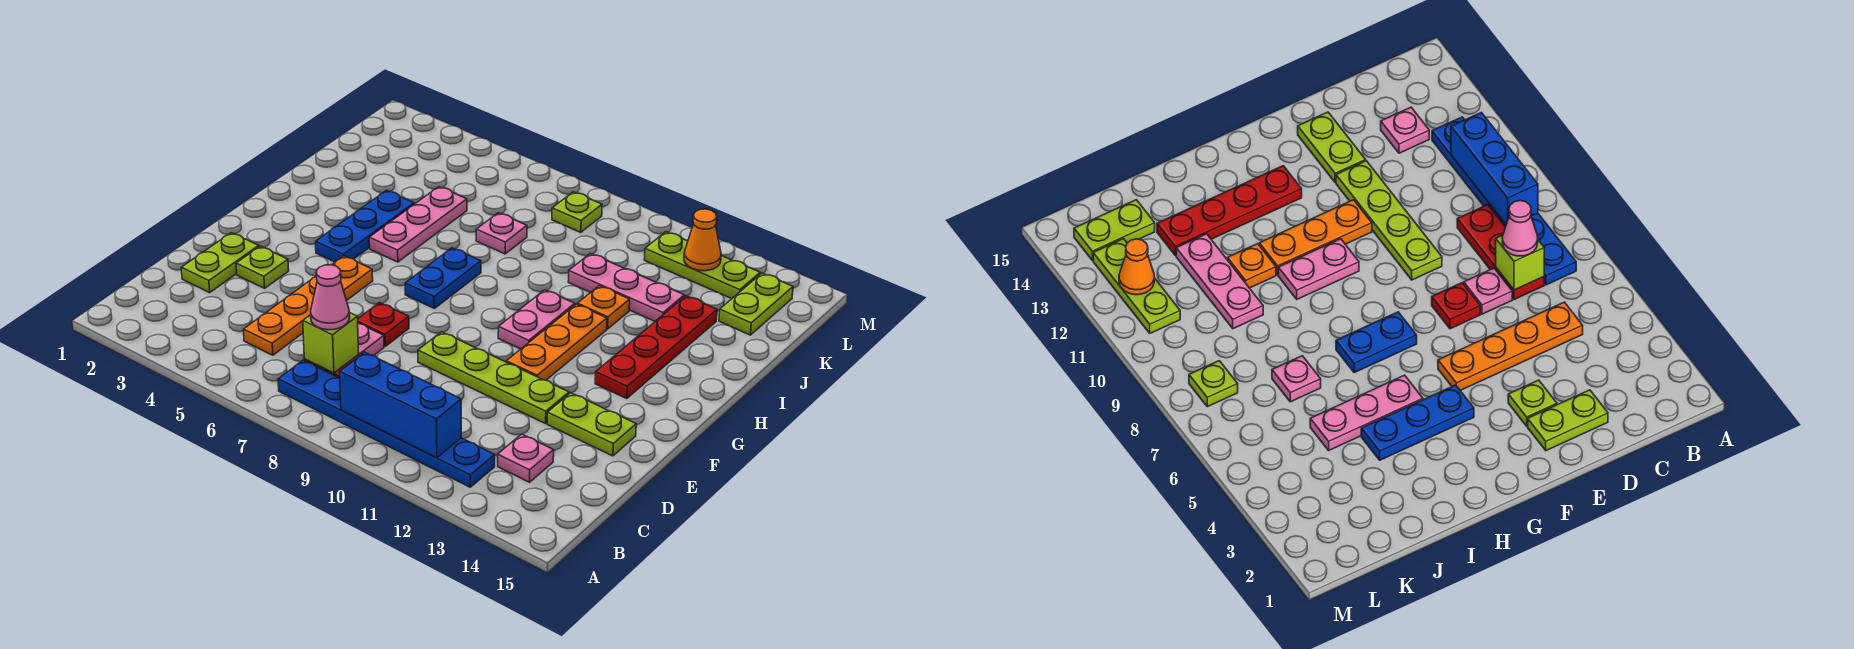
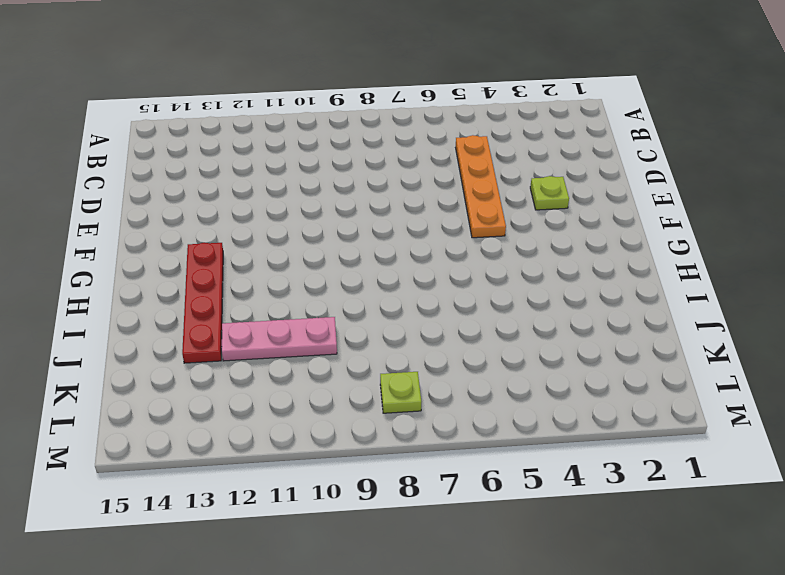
none -> blue 1x6 plate [278,360,495,487]
none -> red 1x3 plate [1457,205,1544,300]
none -> pink 1x1 plate [498,434,554,482]

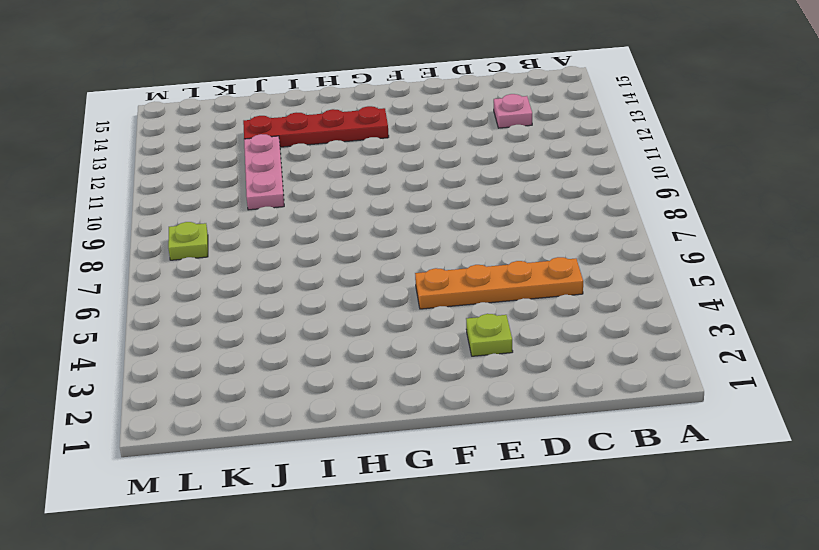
none -> blue 1x6 plate [278,360,495,487]
none -> red 1x3 plate [1457,205,1544,300]
none -> lime 1x2 plate [181,233,259,293]

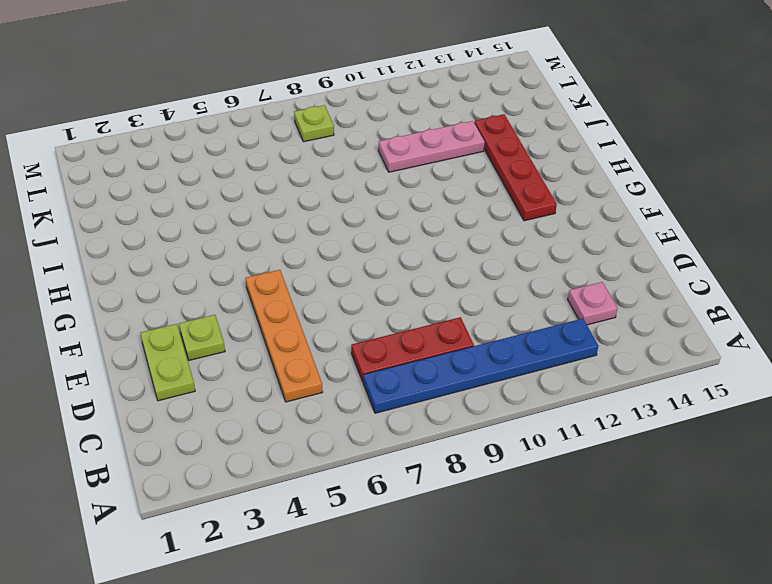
none -> pink 1x1 plate [358,323,384,356]
none -> red 1x1 plate [358,303,409,346]
none -> lime 1x4 plate [418,332,569,424]

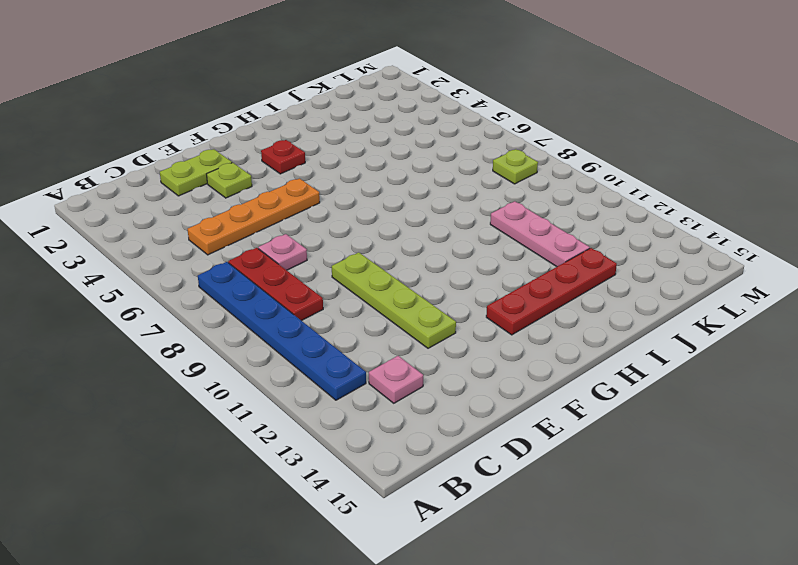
red 1x1 plate [261,140,305,174] -> red 1x1 plate moved to [358,303,409,346]
none -> lime 1x2 plate [547,393,636,456]
none -> orange 1x3 plate [506,304,607,380]
none -> blue 1x3 plate [316,190,414,262]

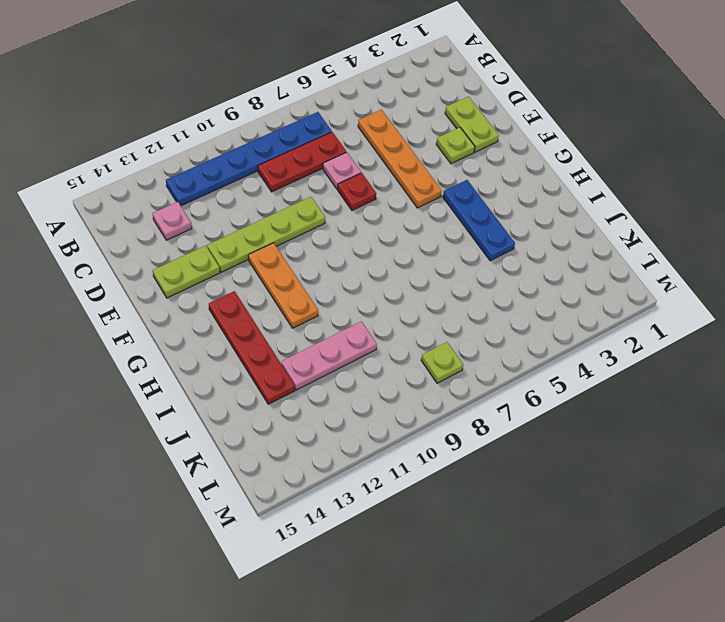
none -> blue 1x2 plate [405,248,481,309]
none -> pink 1x2 plate [498,290,575,349]
none -> pink 1x3 plate [369,187,467,262]

